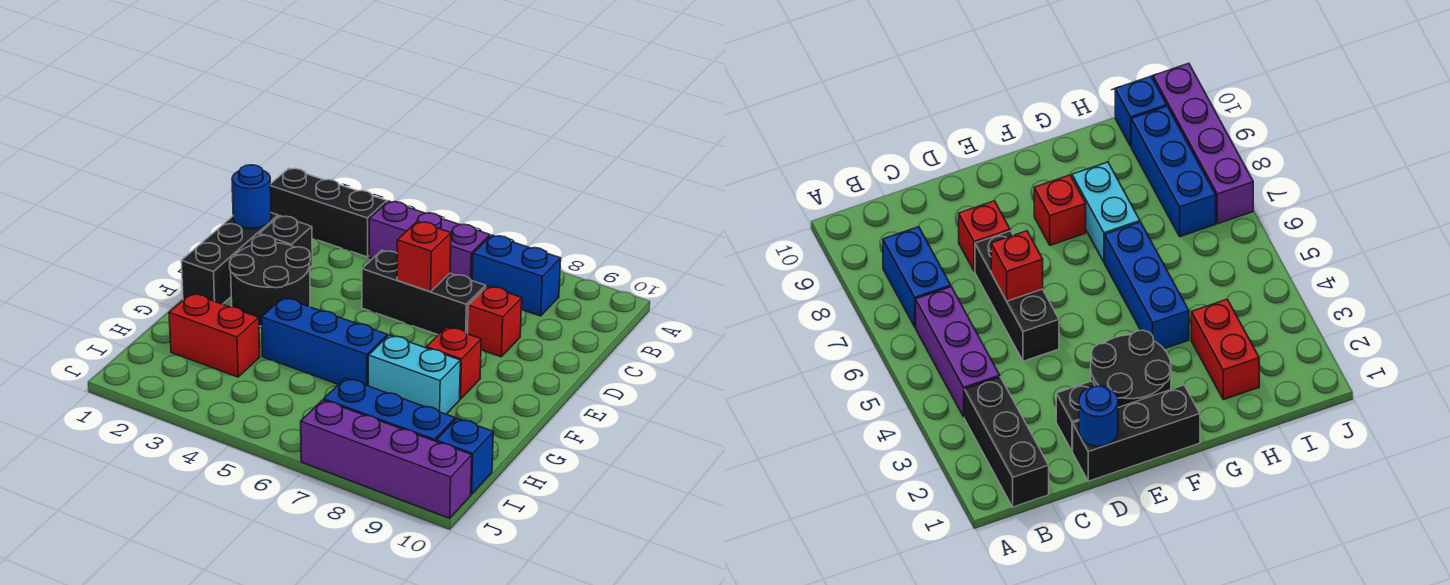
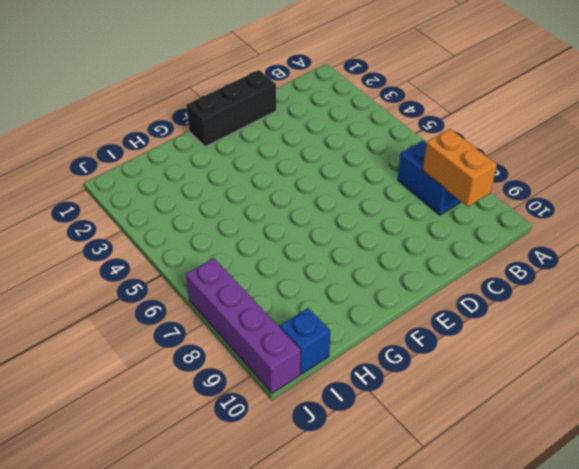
orange 1x2 brick [423,129,497,207] -> none
none -> black 1x3 brick [270,168,387,257]
none -> purple 1x3 brick [369,201,490,280]
none -> black 1x1 brick [259,216,312,267]

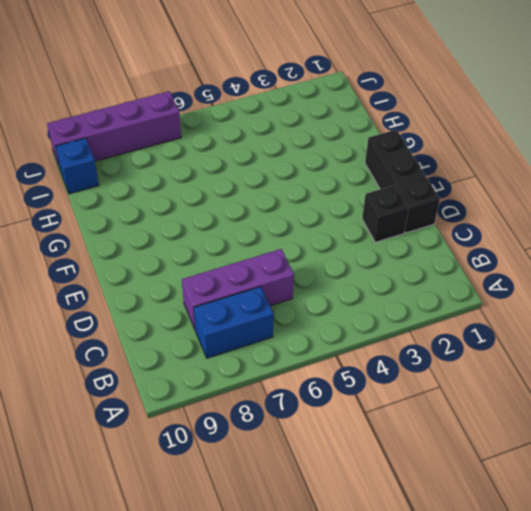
purple 1x3 brick [182,249,294,329] -> purple 1x3 brick moved to [369,201,490,280]
none -> black 1x3 brick [270,168,387,257]
none -> black 1x3 brick [362,250,486,335]
none -> red 1x1 brick [467,286,522,357]

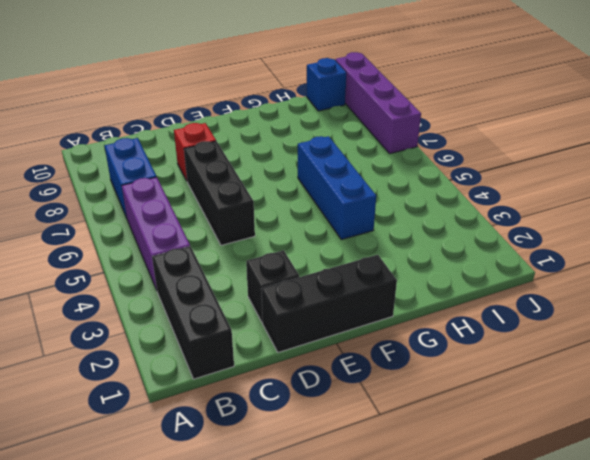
none -> black 2x2 round brick [230,235,310,326]
none -> red 1x1 brick [427,327,481,399]
none -> cyan 1x2 brick [368,335,460,414]

